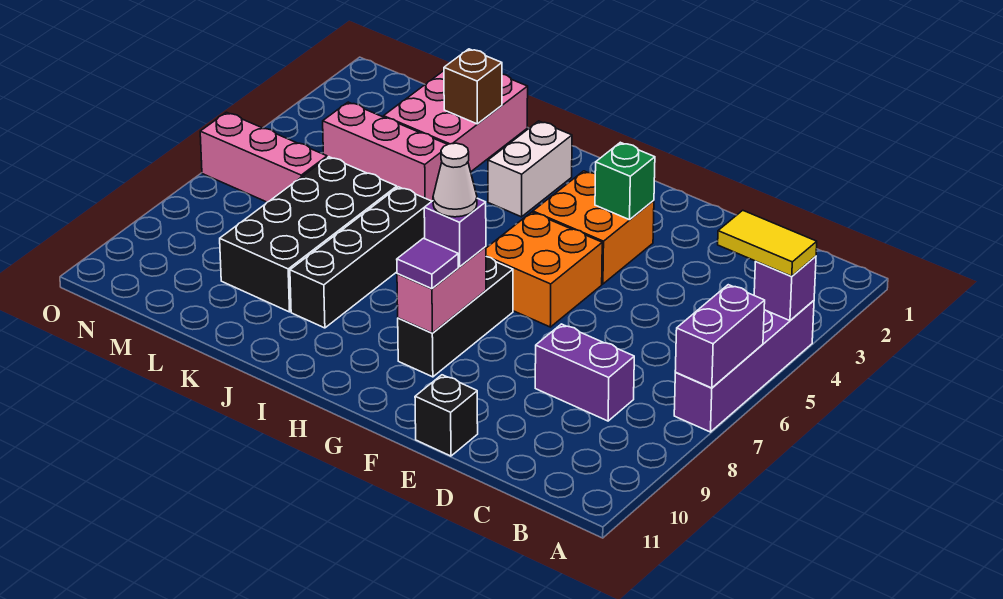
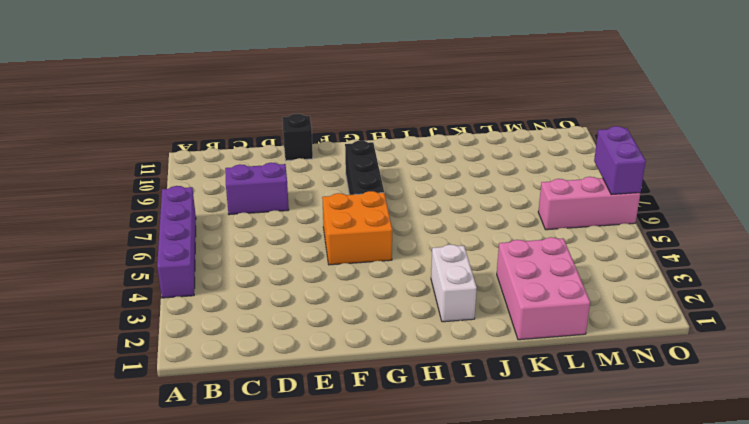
purple 1x2 brick [594,126,646,195] -> purple 1x2 brick moved to [675,285,765,388]
none -> orange 2x2 brick [533,171,654,284]
none -> black 1x4 brick [290,187,432,328]
none -> pink 1x3 brick [323,102,447,201]

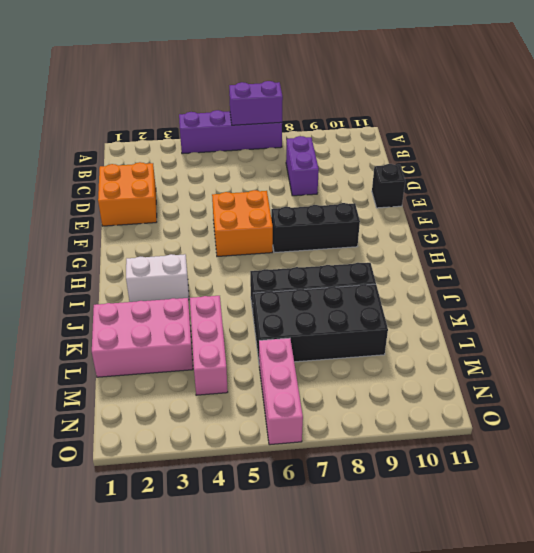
orange 2x2 brick [98,162,157,226] -> orange 2x2 brick moved to [533,171,654,284]
none -> purple 1x1 brick [754,256,816,321]
none -> green 1x1 brick [595,142,655,220]
none -> pink 1x2 brick [397,247,486,333]

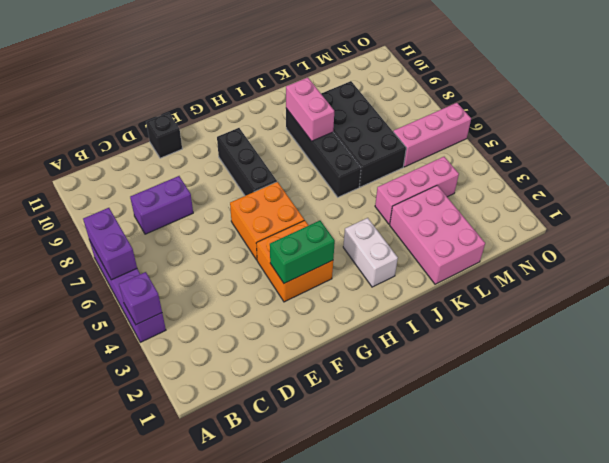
green 1x2 brick [270,221,335,283] -> green 1x1 brick [595,142,655,220]
pink 1x2 brick [286,77,334,141] -> pink 1x2 brick moved to [397,247,486,333]
none -> brown 1x1 brick [444,49,502,124]
none -> yellow 1x2 tile [718,210,817,276]
none -> purple 1x1 brick [424,198,486,267]

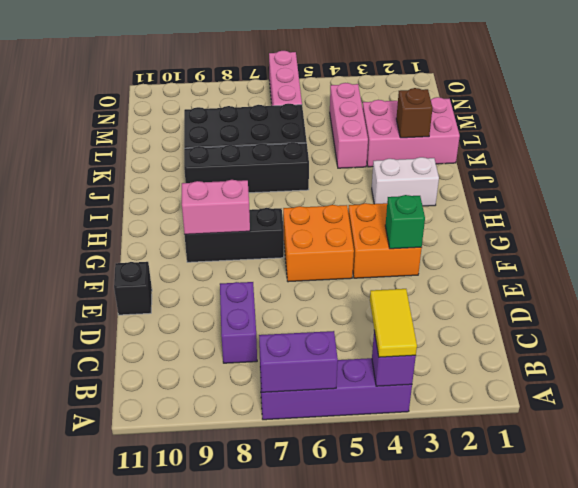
none -> purple 1x1 brick [424,198,486,267]
none -> purple 1x1 tile [397,238,458,289]
none -> white 1x1 cone [433,143,477,217]

